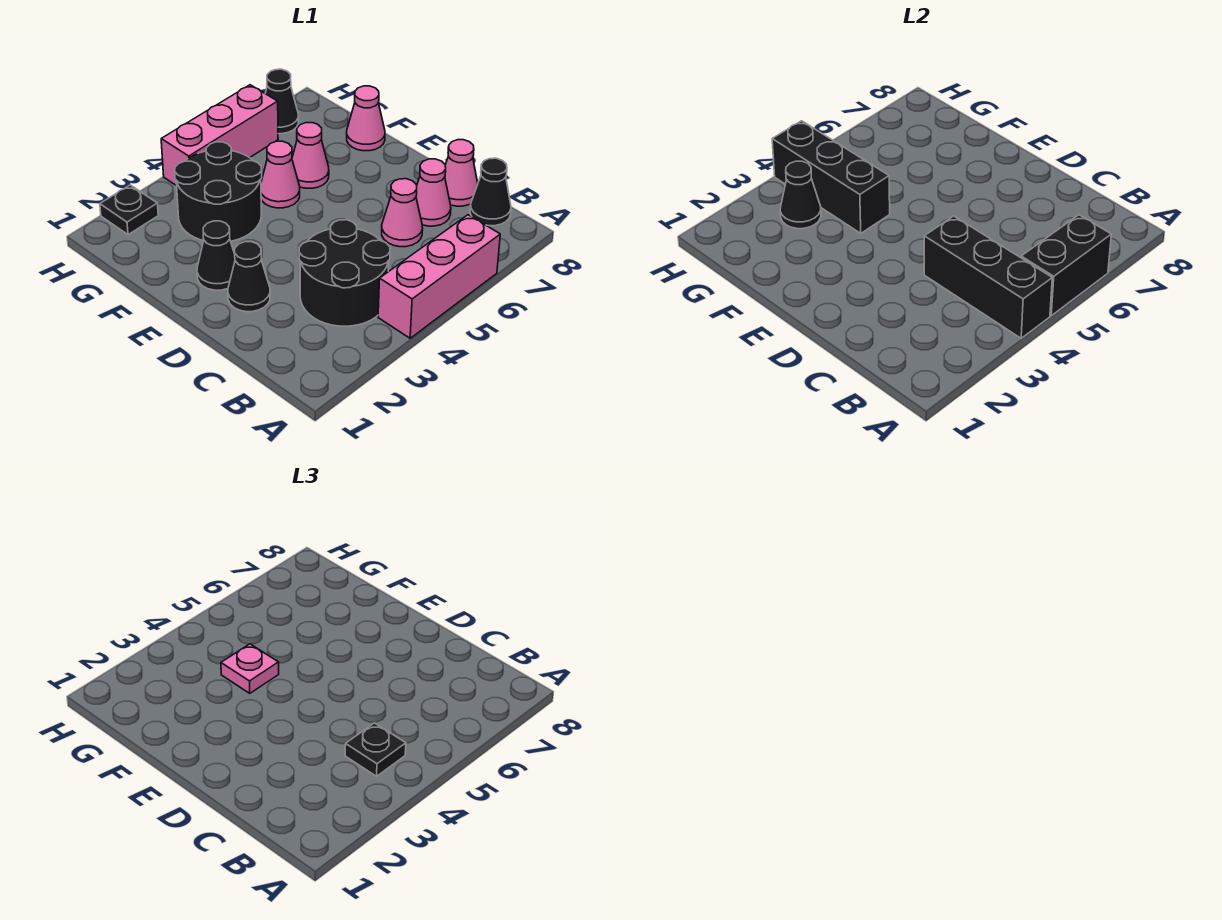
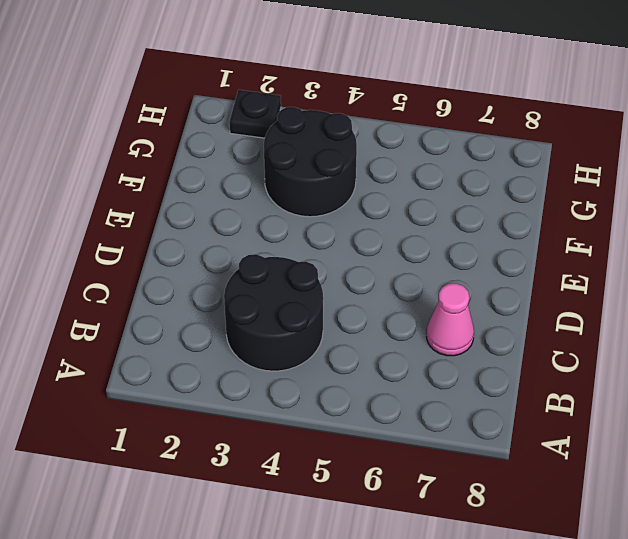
none -> pink 1x3 brick [378,215,500,338]
none -> black 1x1 cone [470,158,511,226]
none -> pink 1x1 cone [382,179,423,247]

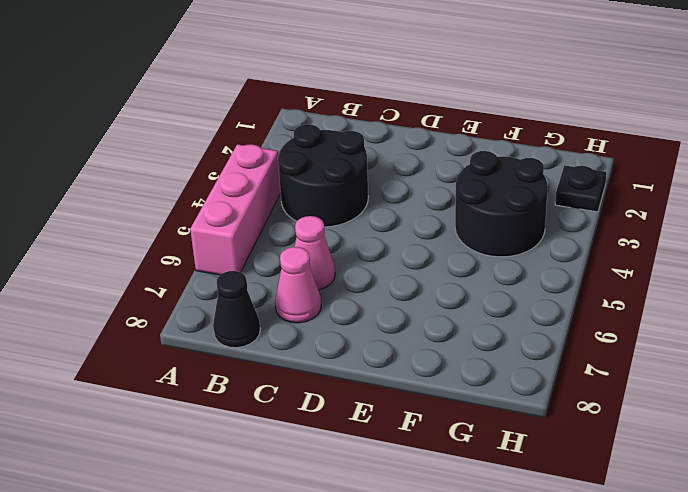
none -> pink 1x1 cone [445,140,478,206]
none -> black 1x1 cone [228,242,270,312]
none -> black 1x1 cone [197,221,235,290]

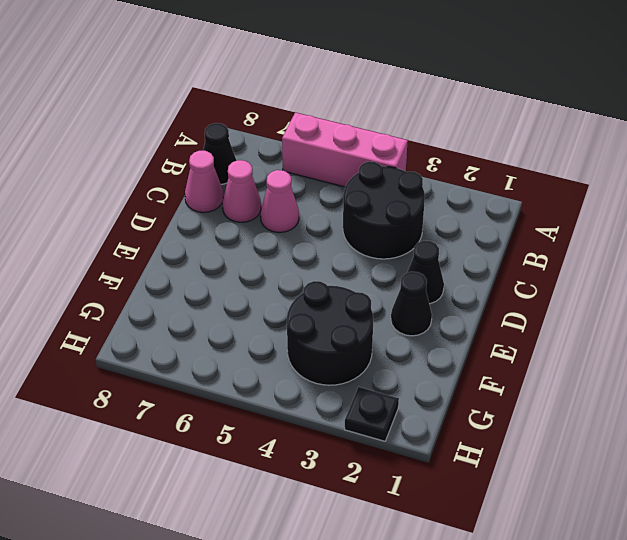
none -> pink 1x1 cone [261,141,300,208]
none -> pink 1x1 cone [292,123,329,188]
none -> pink 1x1 cone [347,86,385,151]

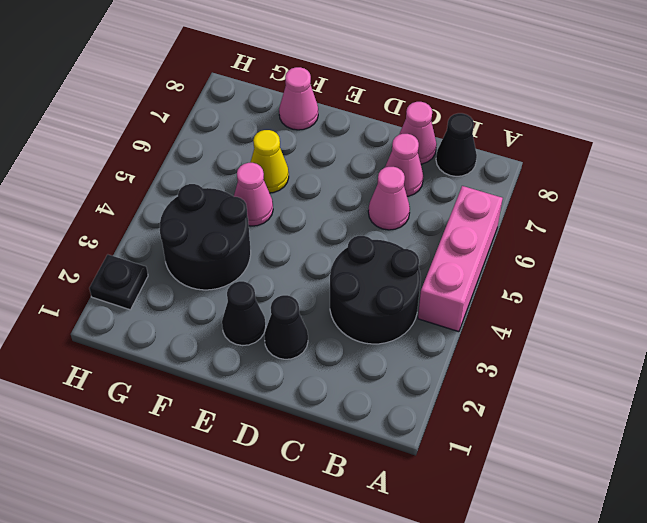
yellow 1x1 cone [250,130,289,193] -> pink 1x1 cone [292,123,329,188]
none -> pink 1x3 brick [161,85,278,186]
none -> black 1x1 cone [265,69,298,134]
none -> black 1x3 brick [924,216,1052,338]

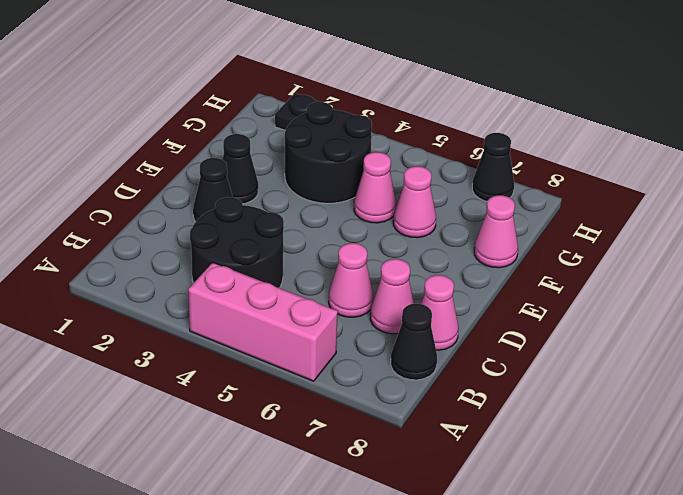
none -> pink 1x3 brick [161,85,278,186]
none -> black 1x3 brick [924,216,1052,338]
none -> black 1x2 brick [1021,215,1111,316]

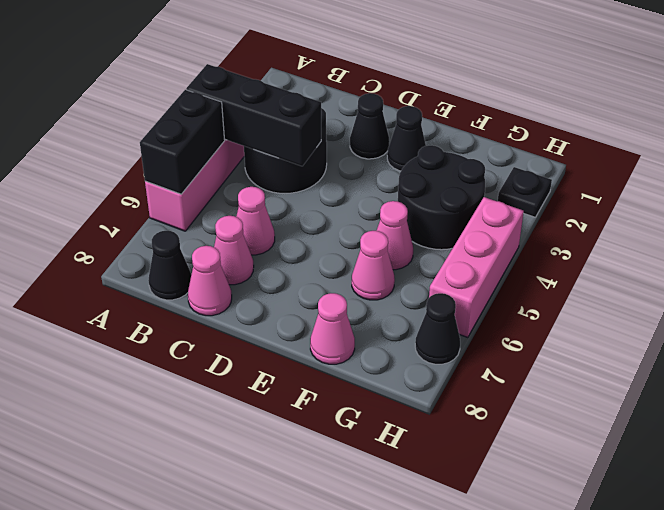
none -> black 1x3 brick [772,121,890,233]
none -> black 1x1 cone [780,161,821,229]
none -> black 1x1 plate [345,723,406,776]

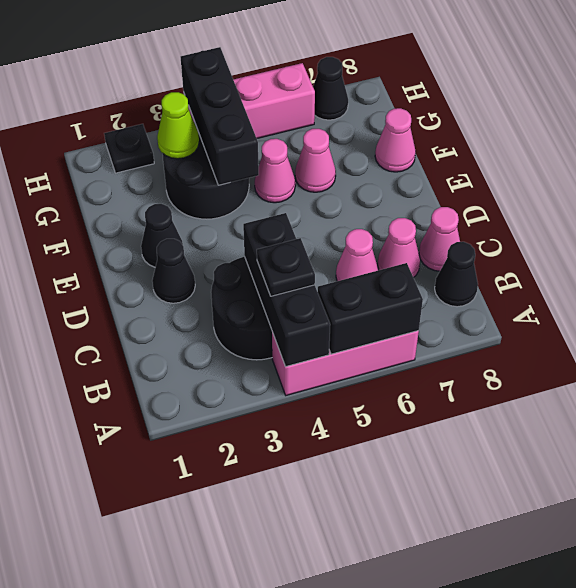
lime 1x1 cone [157,92,199,159] -> black 1x1 cone [780,161,821,229]
none -> pink 1x1 plate [221,644,279,693]

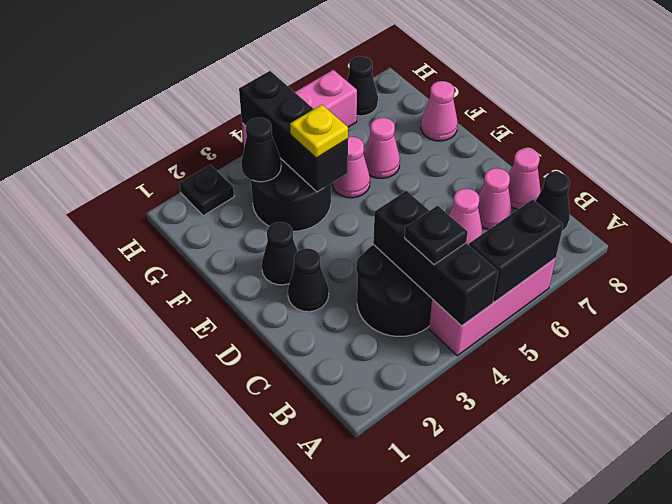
yellow 1x1 plate [290,105,348,158] -> pink 1x1 plate [221,644,279,693]

